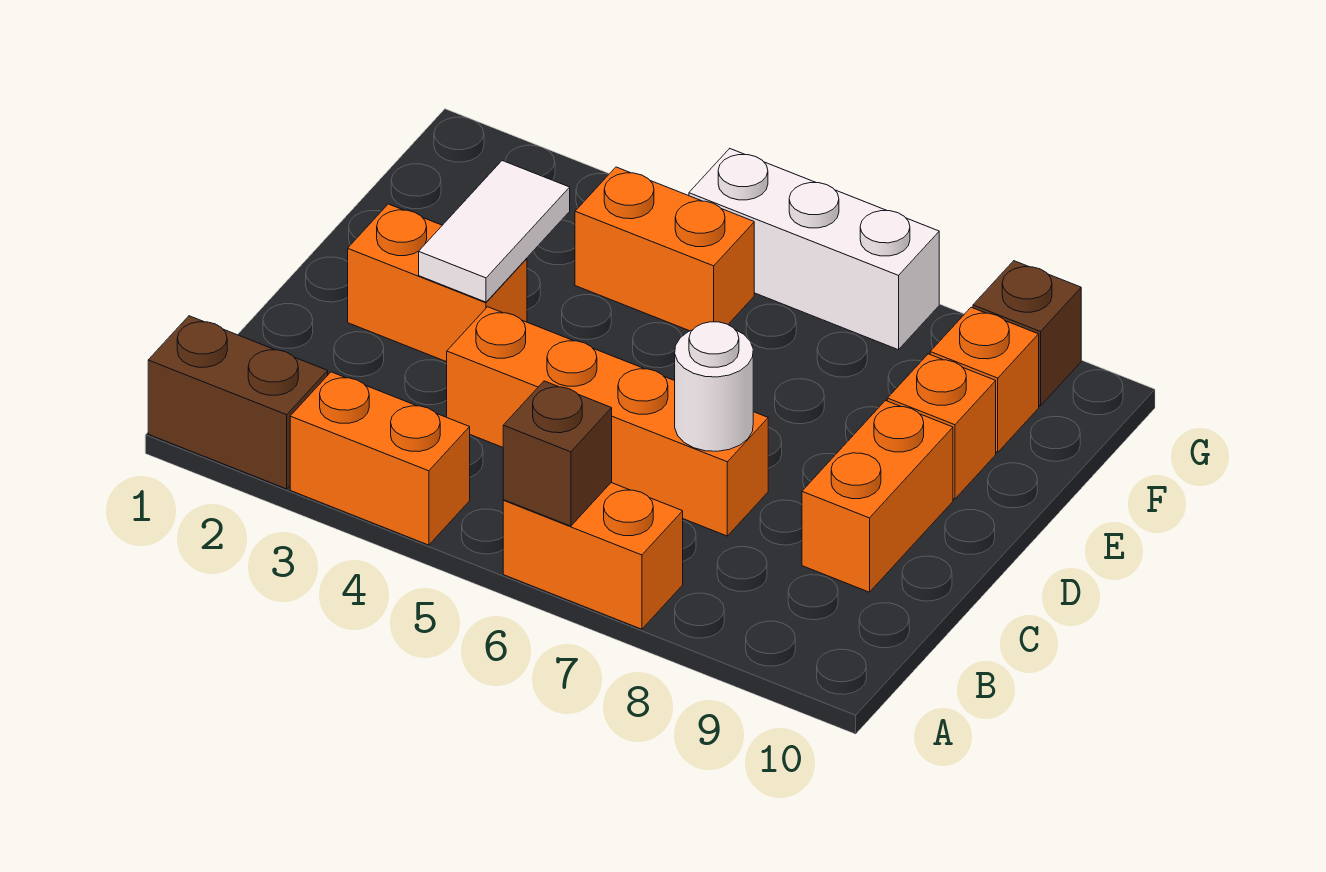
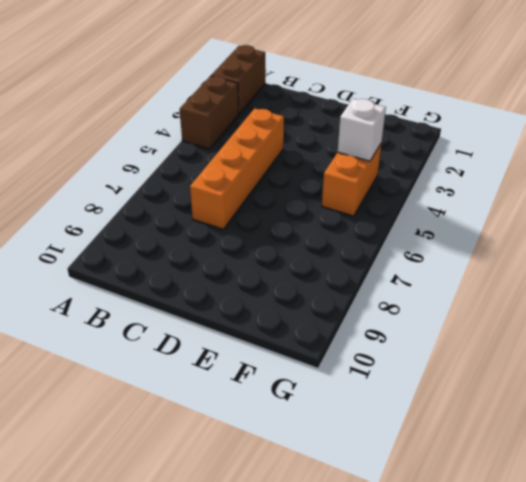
brown 1x2 brick [180,76,239,149] -> orange 1x2 brick [290,372,470,545]
white 1x1 brick [338,99,386,161] -> none
none -> orange 1x2 brick [503,483,683,629]
none -> orange 1x2 brick [802,401,953,592]
none -> orange 1x2 brick [348,204,527,362]

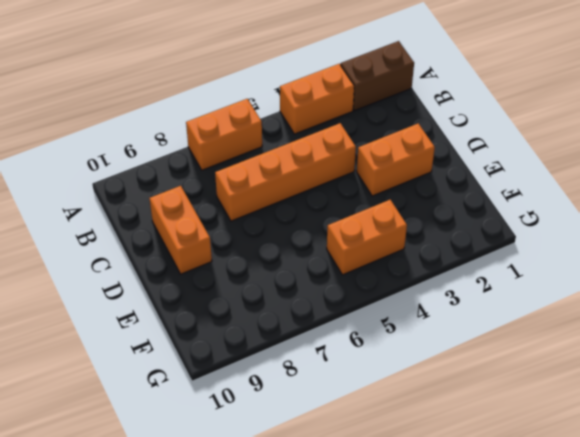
none -> orange 1x1 brick [887,354,996,499]
none -> orange 1x1 brick [930,307,1039,452]
none -> white 1x3 brick [689,149,939,350]

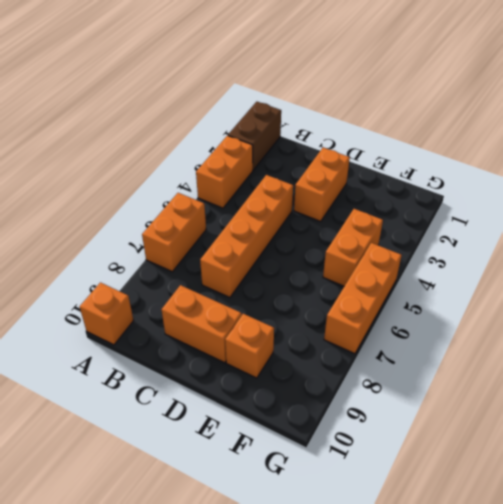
orange 1x1 brick [80,282,133,345] -> orange 1x1 brick moved to [930,307,1039,452]
orange 1x3 brick [324,243,402,354] -> white 1x3 brick [689,149,939,350]
none -> brown 1x1 brick [973,261,1081,406]
none -> brown 1x1 brick [503,381,612,526]
none -> white 1x1 round brick [675,322,753,451]

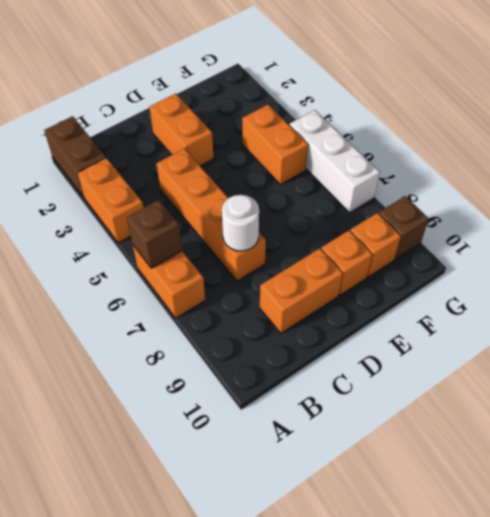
none -> white 1x2 tile [419,161,570,302]

